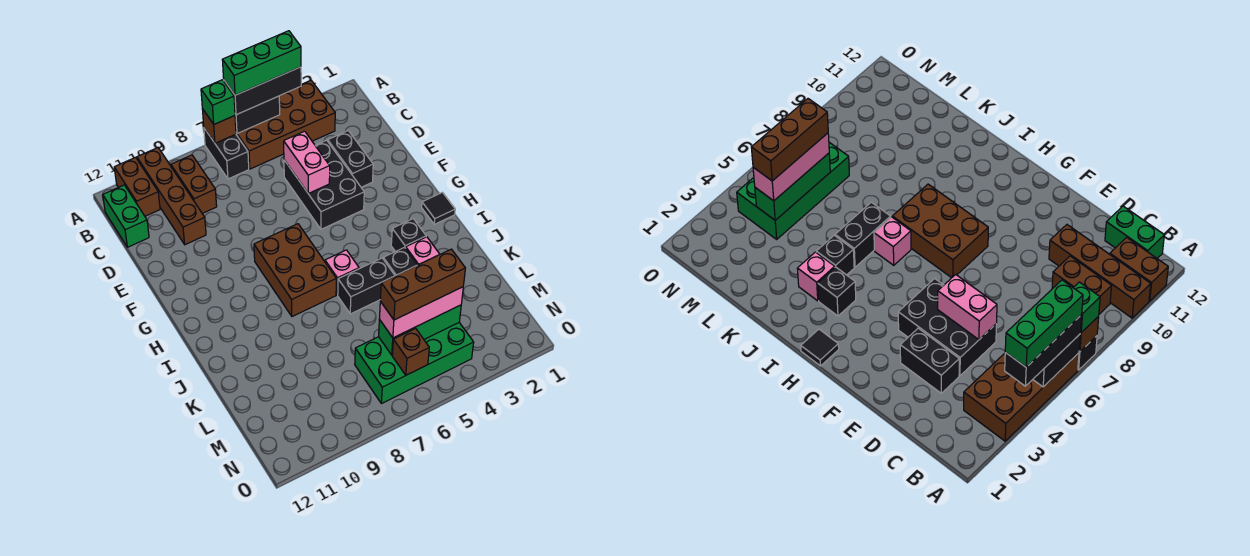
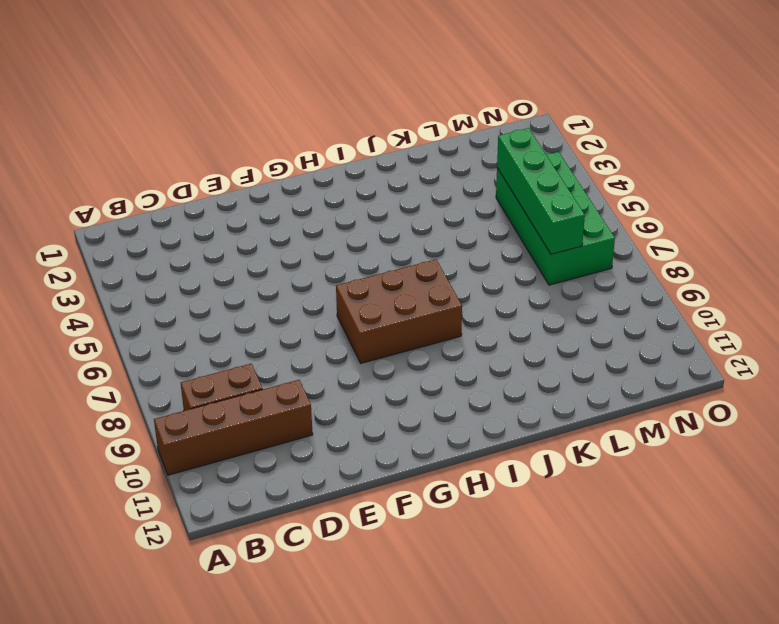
green 1x4 brick [497,128,585,254] -> green 1x3 brick [379,305,461,355]
none -> brown 2x4 brick [236,80,335,169]
none -> black 1x2 brick [204,128,249,179]
none -> brown 1x2 brick [114,157,160,216]

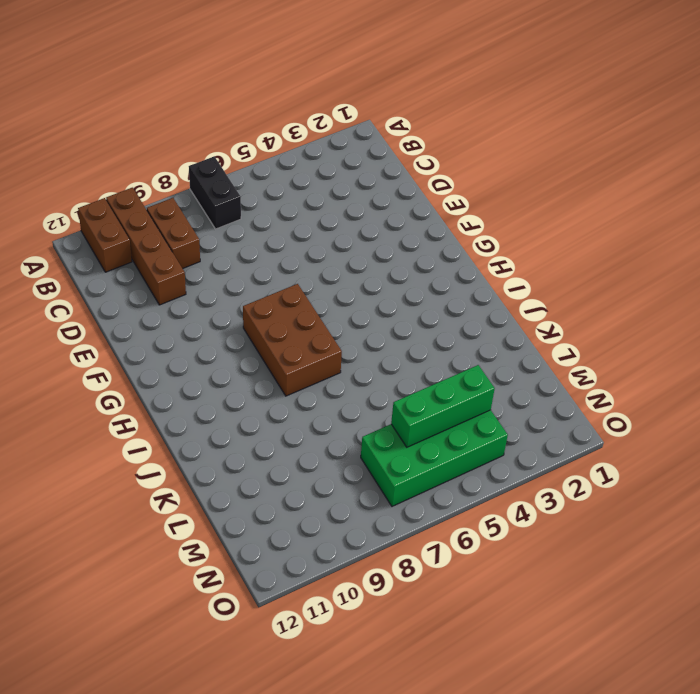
none -> brown 2x4 brick [236,80,335,169]
none -> green 1x2 brick [103,185,149,247]
none -> black 1x2 brick [328,131,373,187]

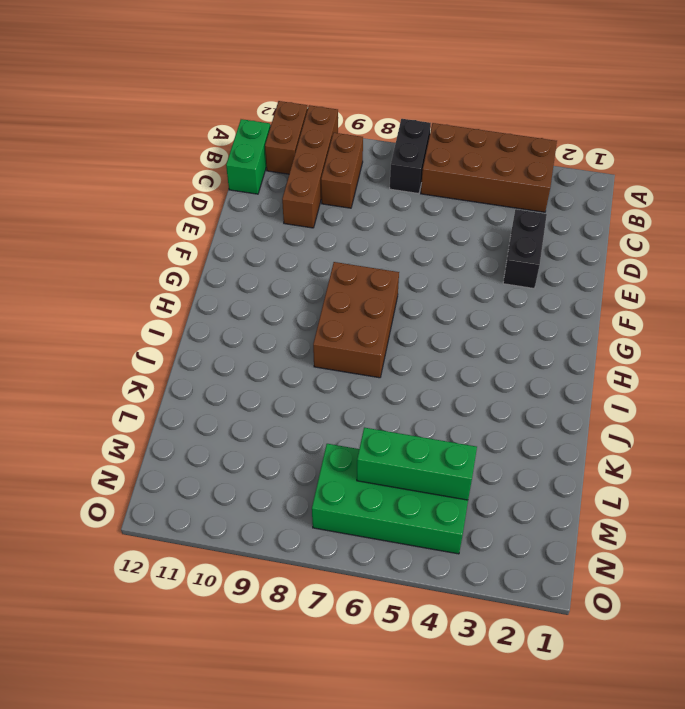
none -> black 2x3 brick [284,140,364,229]
none -> black 1x1 tile [422,192,455,224]
none -> black 1x1 brick [391,219,426,252]

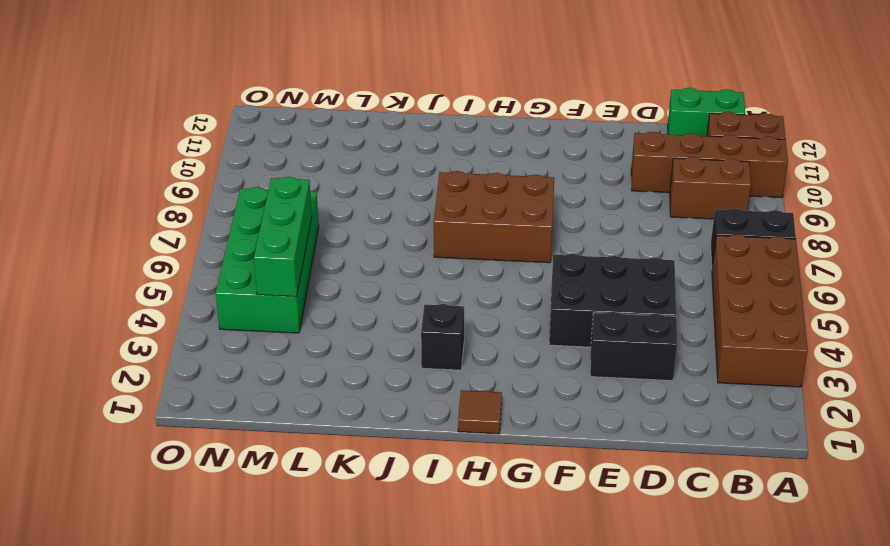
brown 1x1 tile [458,390,502,434] -> black 1x1 tile [422,192,455,224]
none -> pink 1x1 brick [325,250,359,295]
none -> pink 1x1 brick [406,237,440,265]
none -> black 1x1 brick [383,247,417,276]

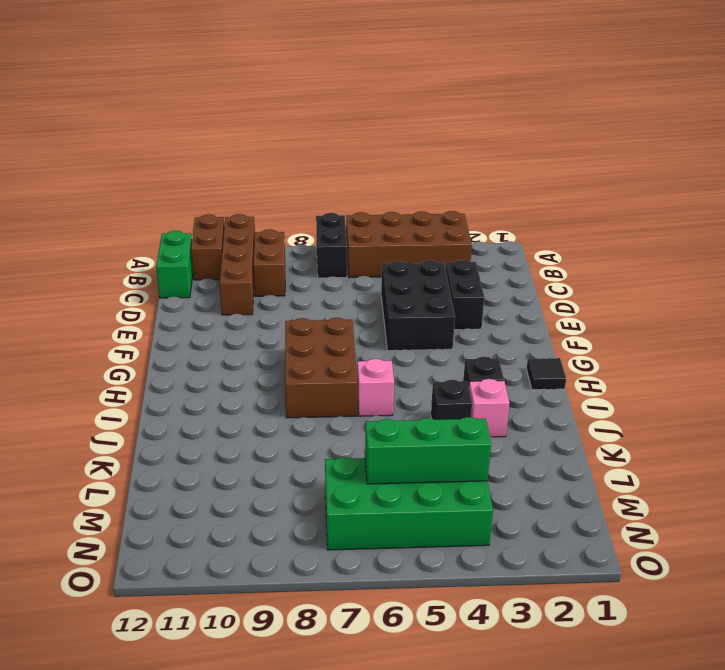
none -> black 1x2 brick [338,258,395,314]
none -> black 1x2 brick [235,96,280,134]
none -> brown 1x1 brick [202,109,236,143]

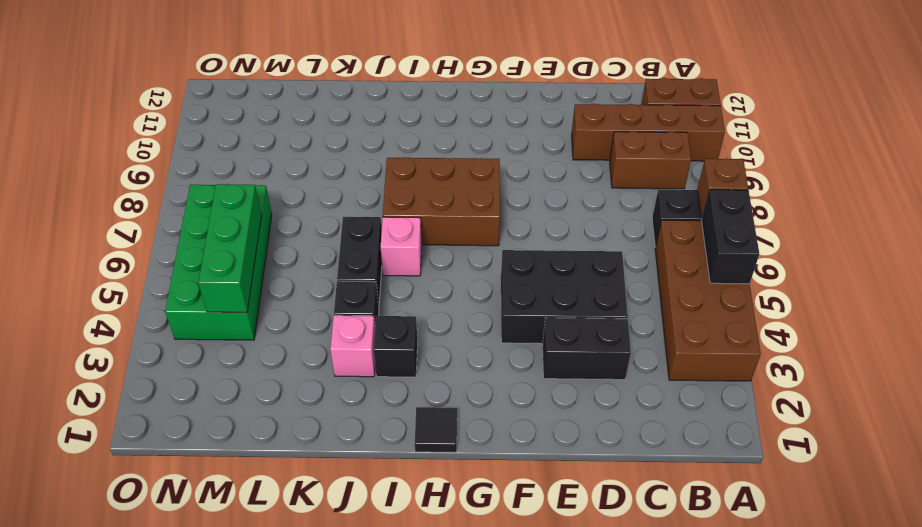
none -> green 1x2 brick [103,185,149,247]
none -> pink 1x2 brick [284,131,330,193]
none -> brown 1x1 brick [392,328,429,375]

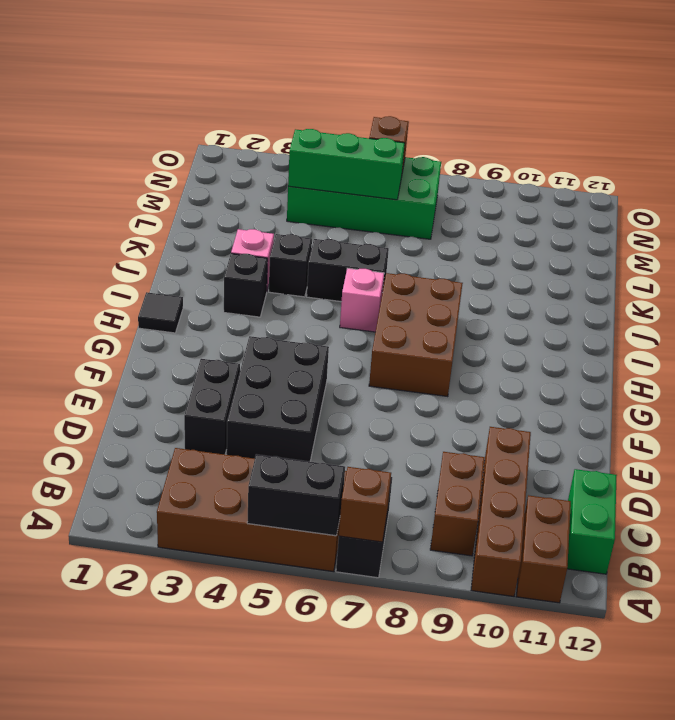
none -> pink 1x2 brick [284,131,330,193]
none -> black 1x3 brick [224,67,301,115]
none -> green 1x1 brick [201,80,235,124]

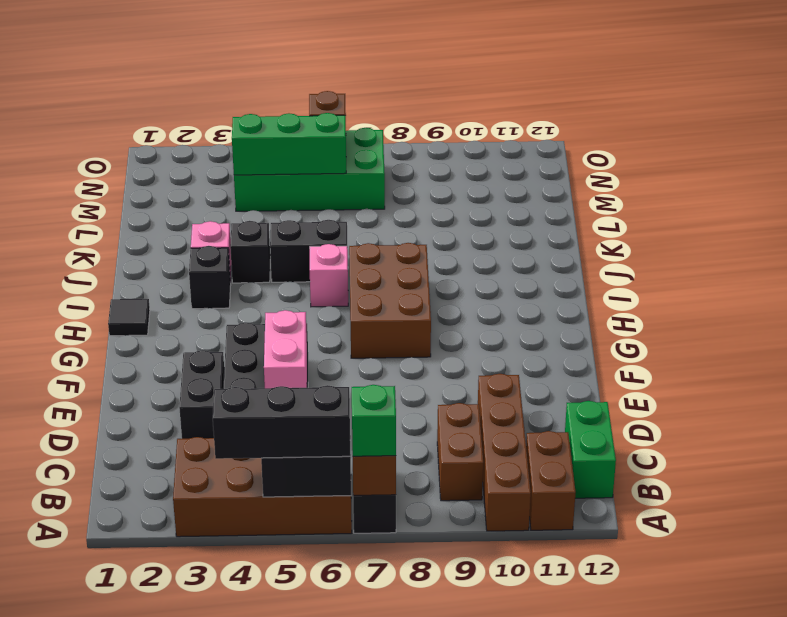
none -> pink 1x3 brick [379,287,463,338]
none -> green 1x3 brick [222,31,301,95]
none -> brown 1x3 brick [380,249,465,320]

